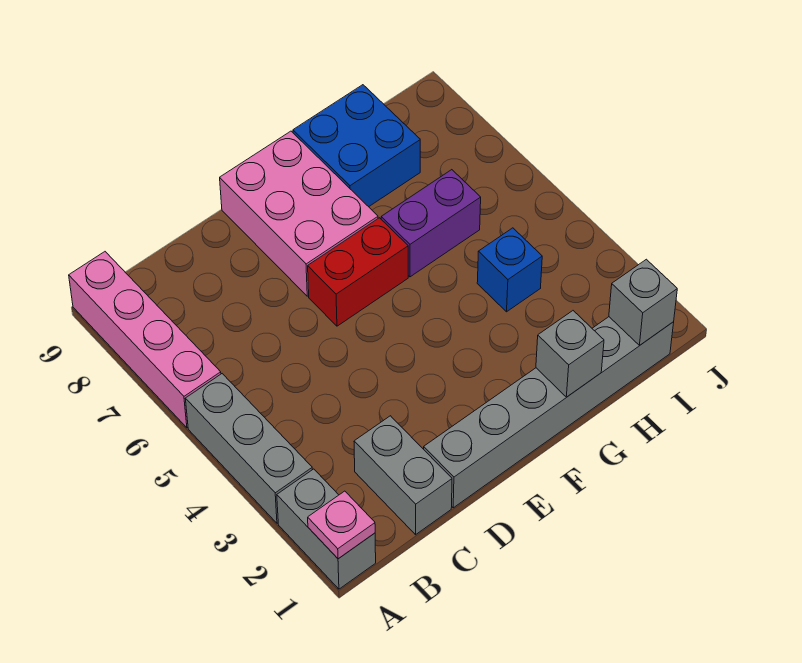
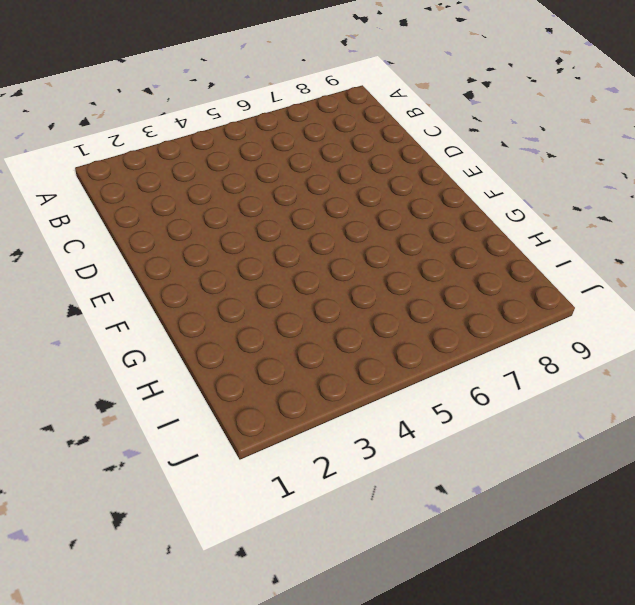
none -> grey 1x2 brick [277,469,376,589]
none -> grey 1x3 brick [185,374,312,523]
none -> pink 1x4 brick [69,252,221,428]

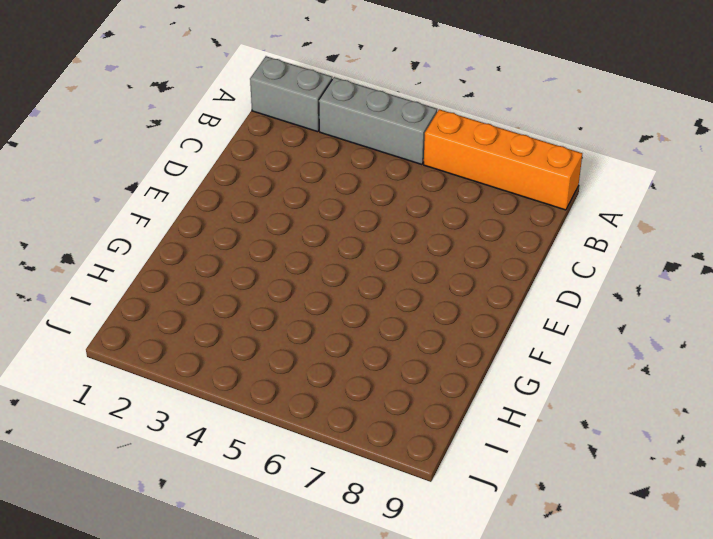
orange 1x4 brick [424,109,582,210] -> pink 1x4 brick [69,252,221,428]
none -> grey 1x2 brick [354,416,452,535]
none -> grey 1x6 brick [424,317,674,508]
none -> red 1x2 brick [308,218,408,326]

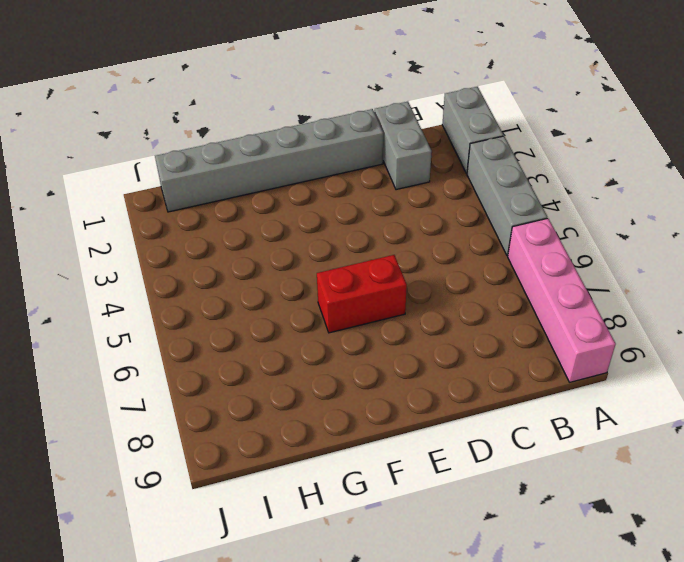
none -> pink 2x3 brick [220,131,378,296]
none -> purple 1x2 brick [381,170,481,277]
none -> blue 2x2 brick [293,85,420,207]

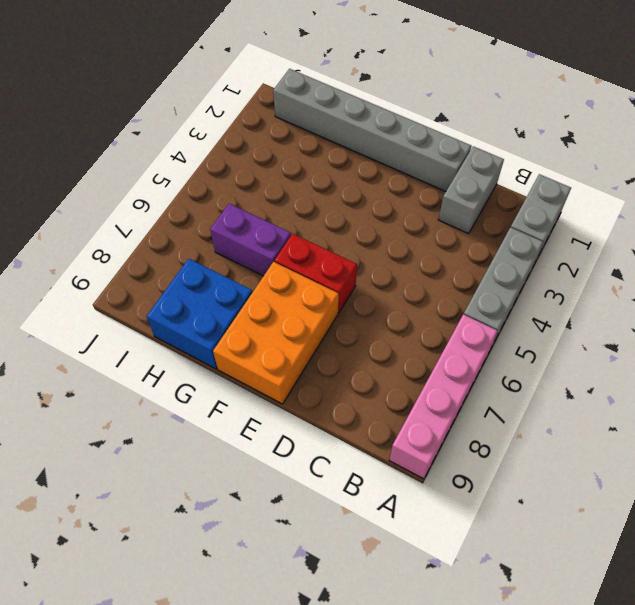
orange 2x3 brick [213,262,339,404] -> pink 2x3 brick [220,131,378,296]
none -> blue 1x1 brick [477,228,542,312]
none -> pink 1x1 plate [308,491,375,559]
none -> grey 1x1 brick [536,311,604,397]

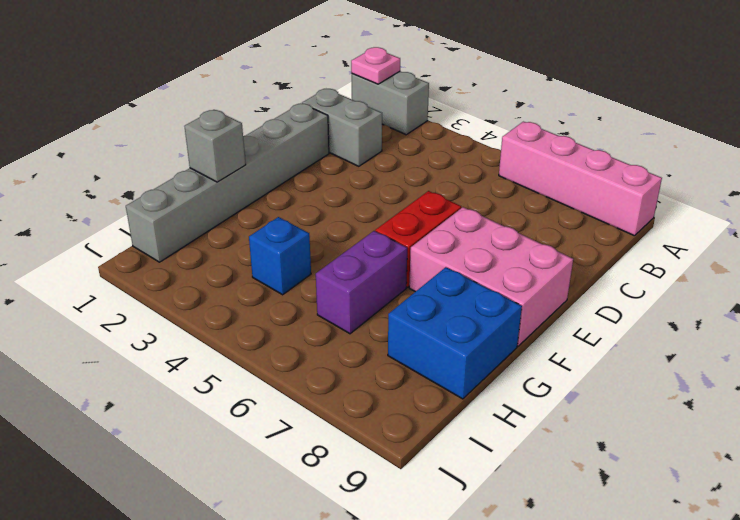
none -> grey 1x3 brick [185,374,312,523]
none -> grey 1x1 brick [609,259,677,345]

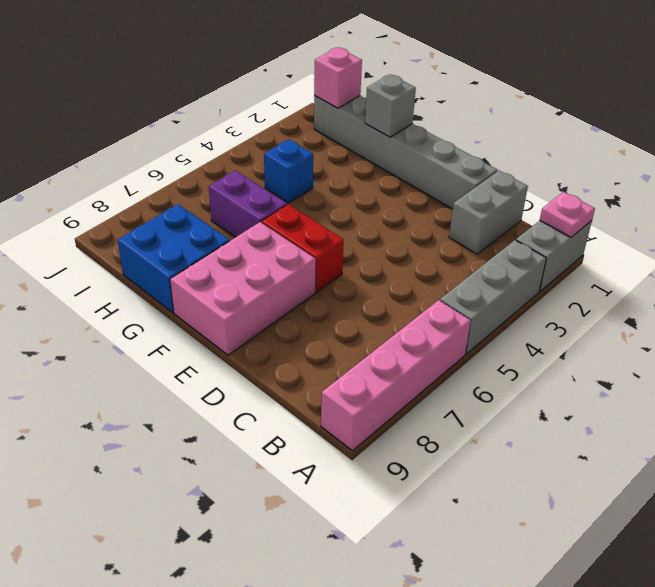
pink 1x1 brick [314,48,362,108] -> grey 1x1 brick [609,259,677,345]

